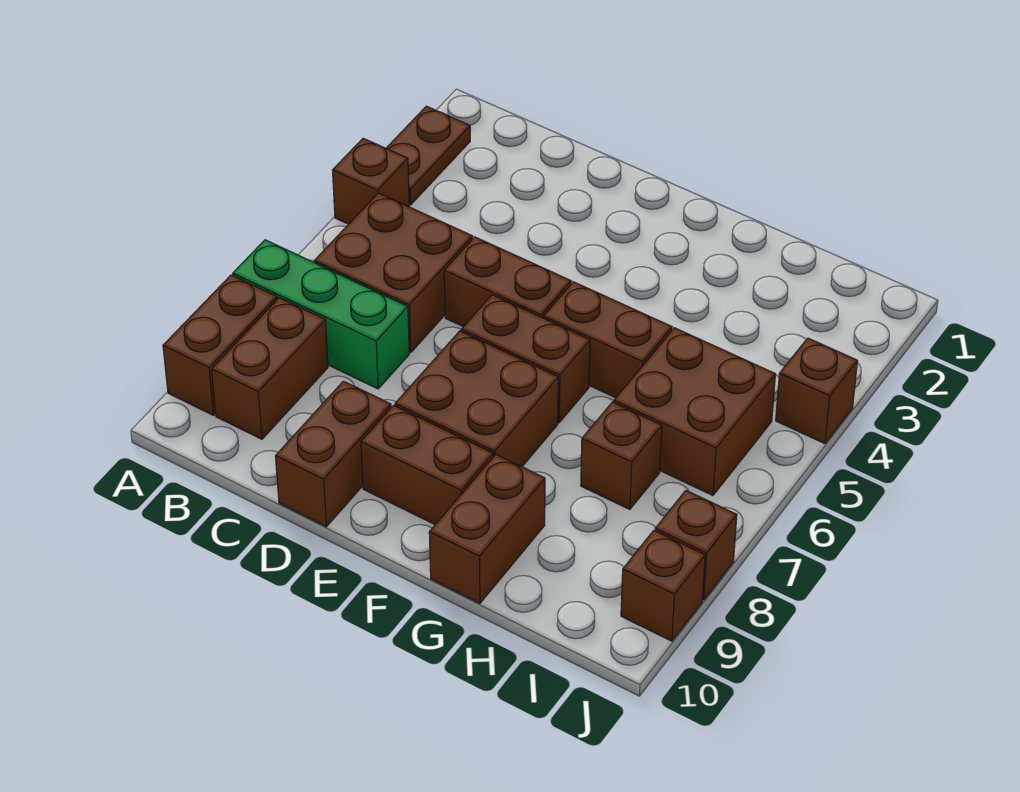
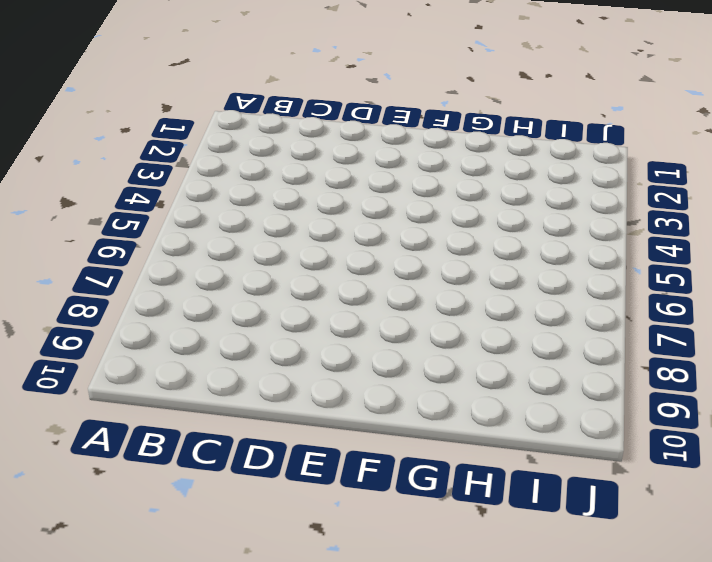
none -> brown 1x2 plate [386,106,470,205]
none -> brown 1x1 brick [333,138,409,224]
none -> green 1x3 brick [233,240,409,389]

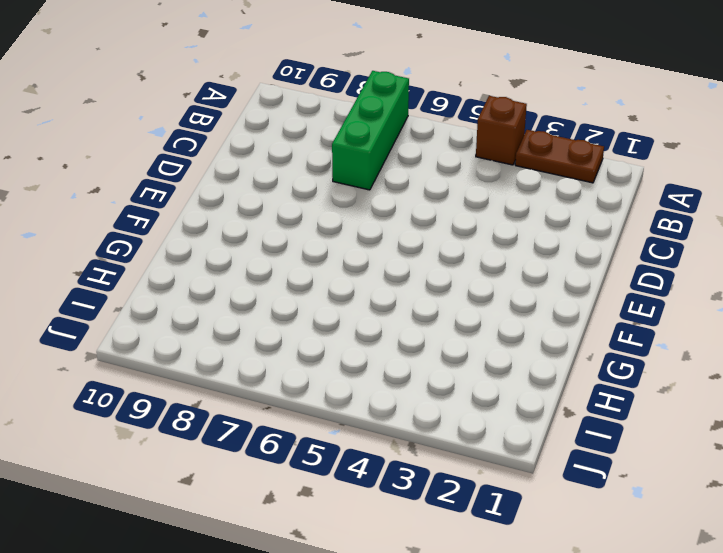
none -> brown 1x2 brick [163,275,277,415]
none -> brown 2x2 brick [314,193,472,353]
none -> brown 1x2 brick [212,298,328,439]

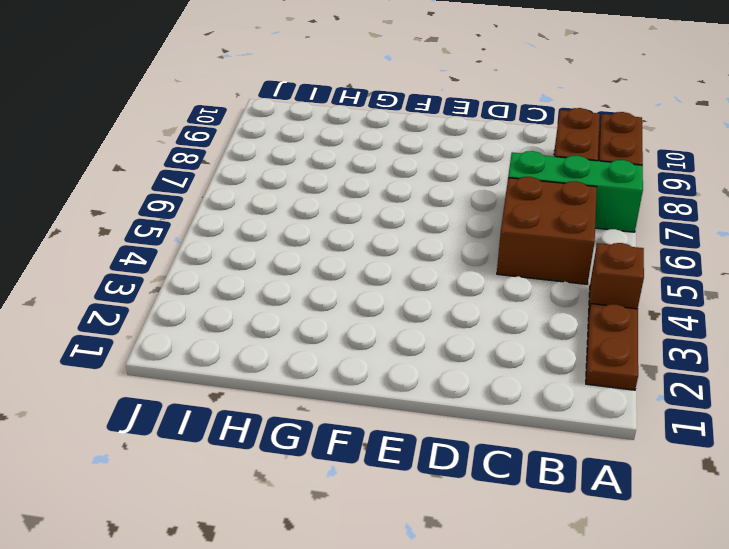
none -> brown 1x2 brick [444,237,571,327]
none -> brown 1x2 brick [276,381,391,527]
none -> brown 1x2 brick [461,295,590,423]

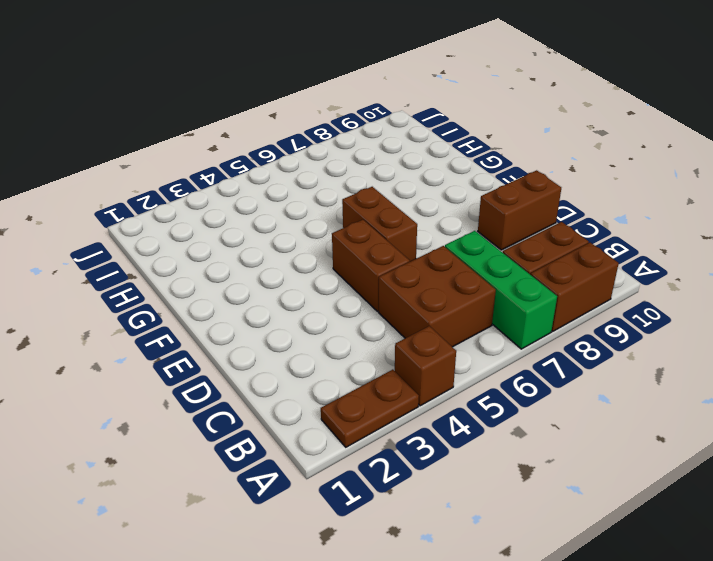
none -> brown 2x2 brick [395,331,558,467]
none -> brown 1x2 brick [361,405,493,525]
none -> brown 1x2 brick [544,282,672,398]

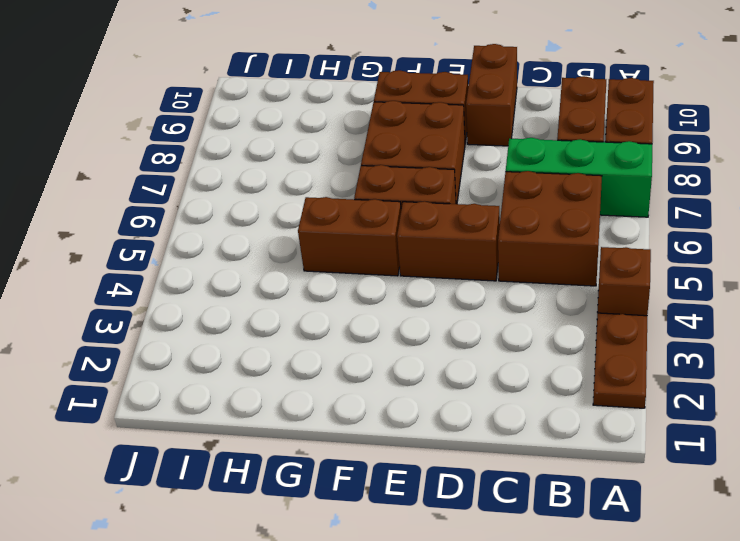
none -> brown 1x2 brick [429,454,545,603]
none -> brown 2x2 brick [614,328,776,495]
none -> brown 1x1 brick [581,402,662,509]

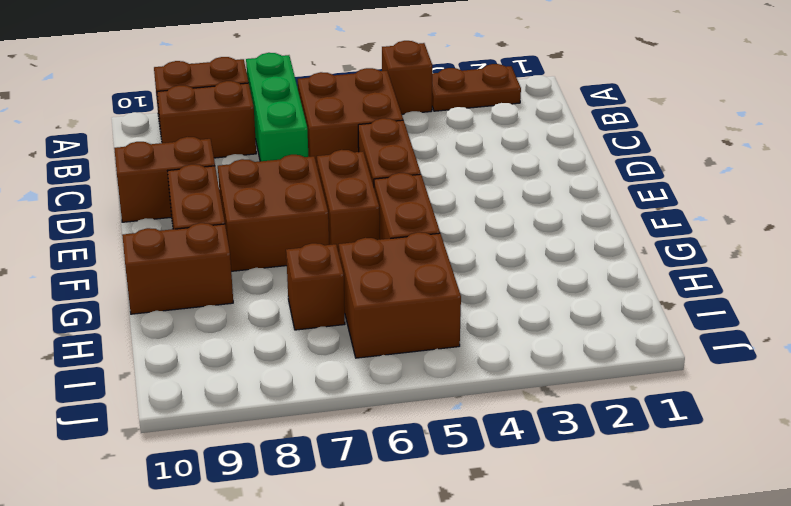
none -> brown 1x1 brick [776,338,857,444]
none -> brown 1x1 brick [655,491,737,600]
none -> brown 1x1 brick [621,531,705,641]

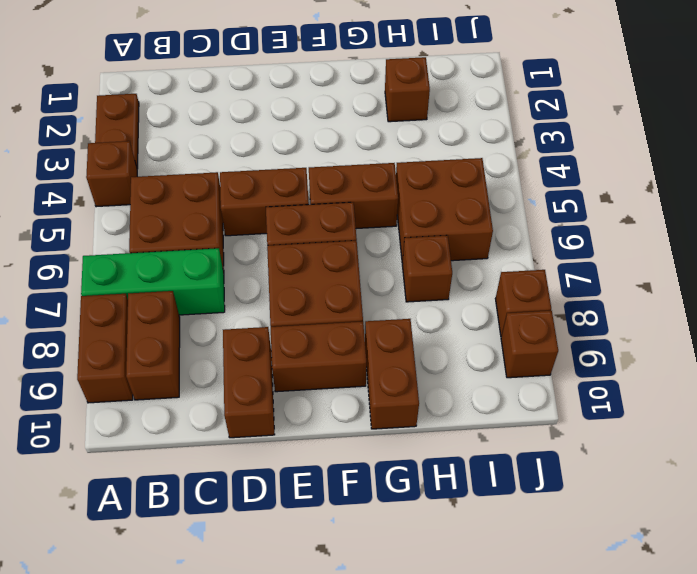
brown 1x1 brick [385,57,430,122] -> brown 1x1 brick moved to [776,338,857,444]

